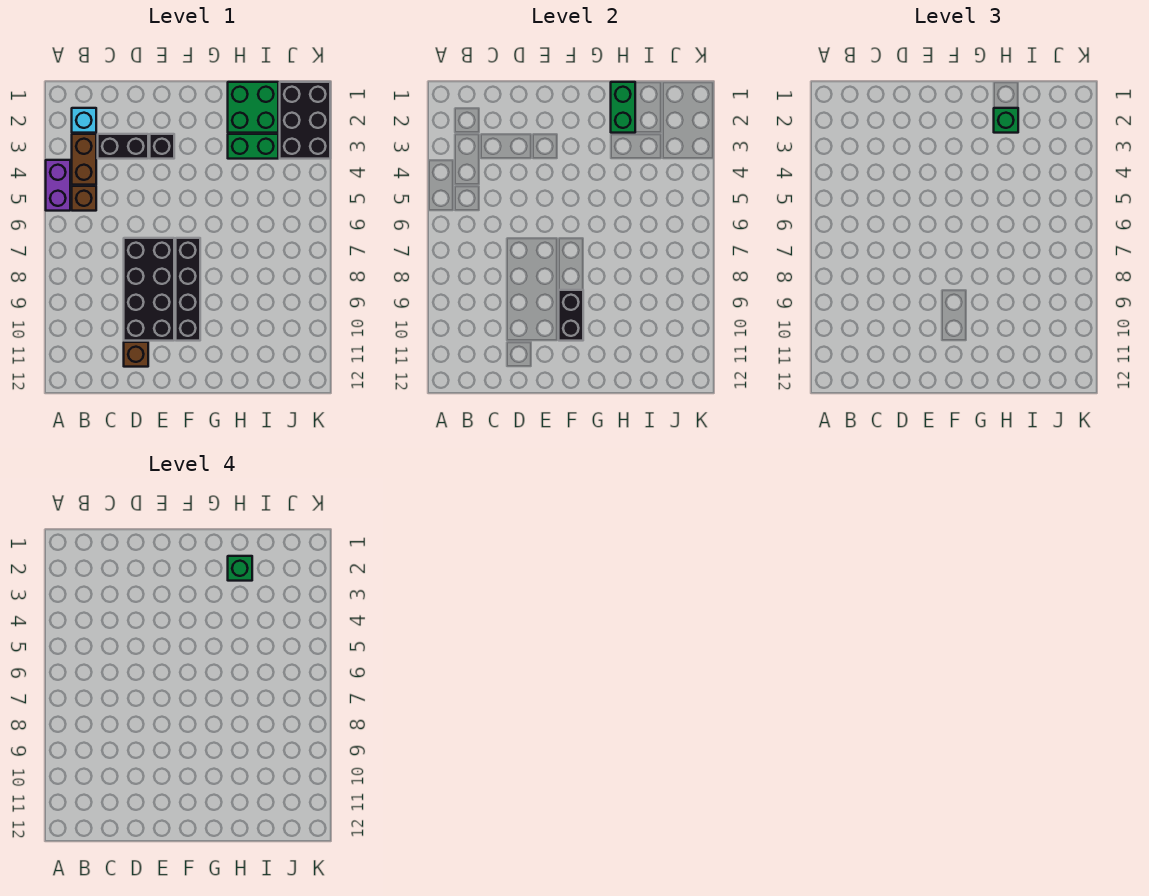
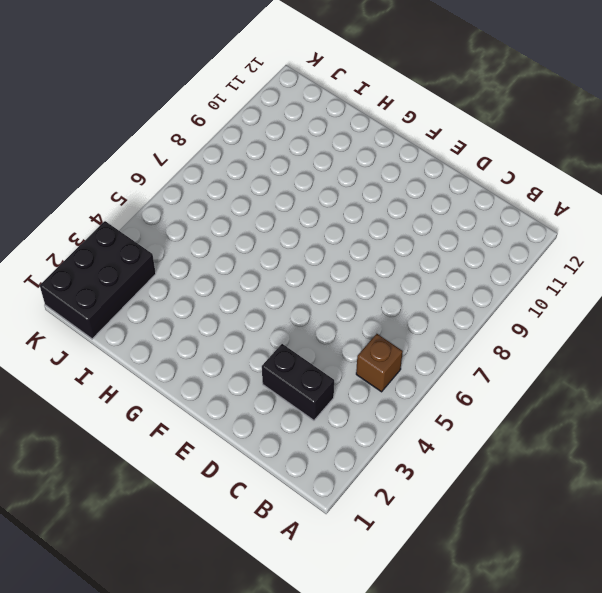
none -> purple 1x2 brick [46,160,70,211]
none -> cyan 1x1 brick [72,108,96,133]
none -> brown 1x2 brick [72,134,96,185]

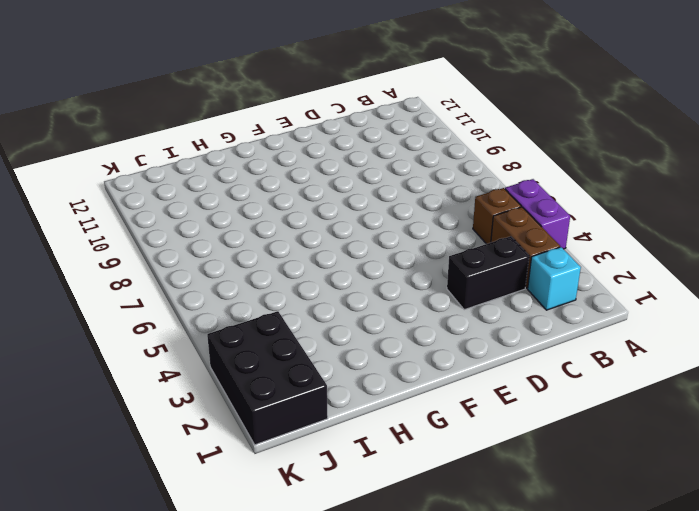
none -> black 2x4 brick [124,238,174,341]
none -> brown 1x1 brick [124,342,148,367]
none -> black 1x1 brick [150,134,174,159]

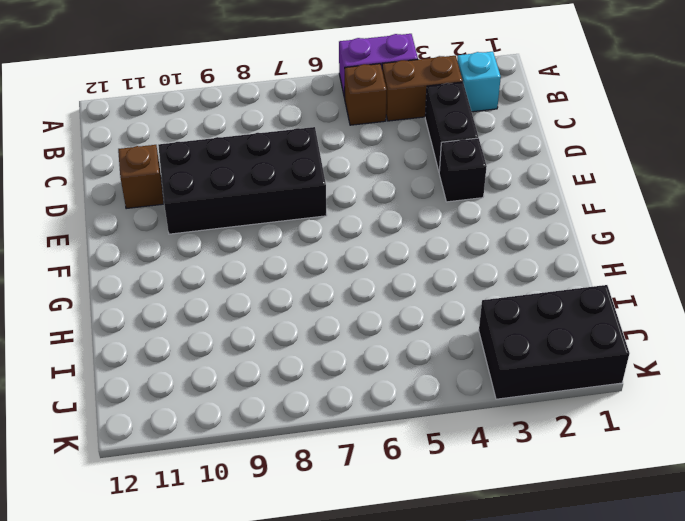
none -> black 1x4 brick [176,238,200,341]
none -> green 2x2 brick [228,82,278,133]
none -> green 1x2 brick [228,134,278,159]

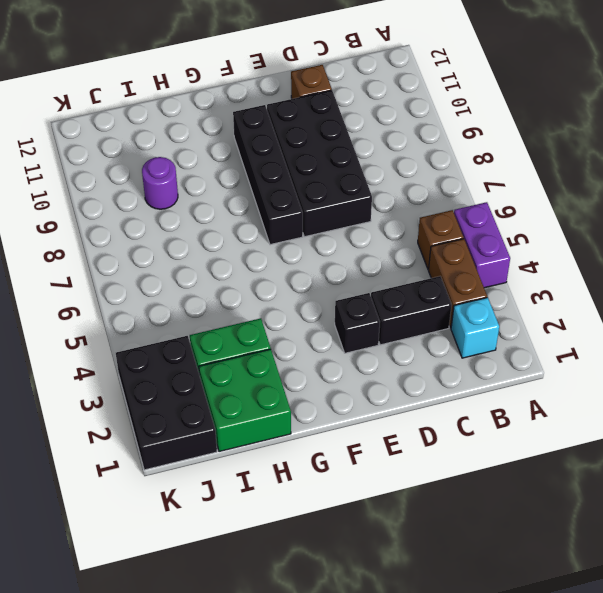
purple 1x1 round brick [142,157,178,209] -> none
none -> black 1x2 brick [559,290,583,341]
none -> green 1x2 brick [611,82,635,133]
none -> green 1x1 brick [994,108,1018,133]

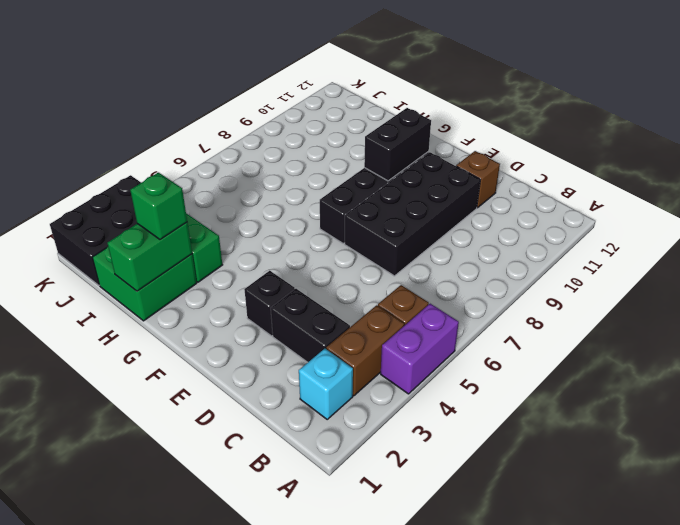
none -> green 1x1 brick [228,556,252,581]

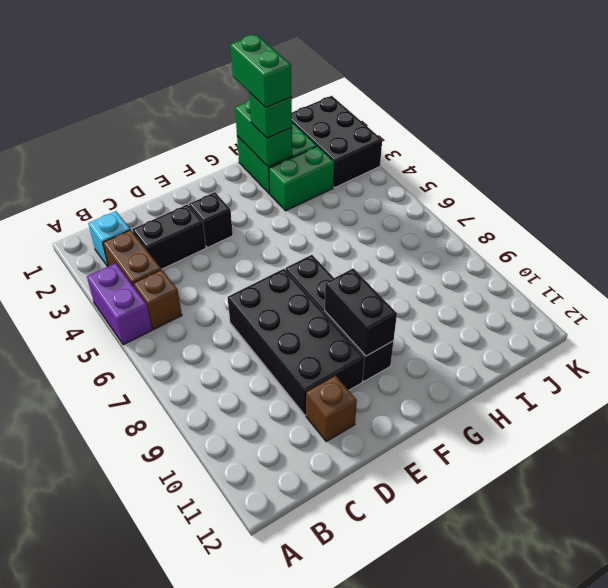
green 1x2 brick [230,34,291,107] -> green 1x1 brick [228,556,252,581]

